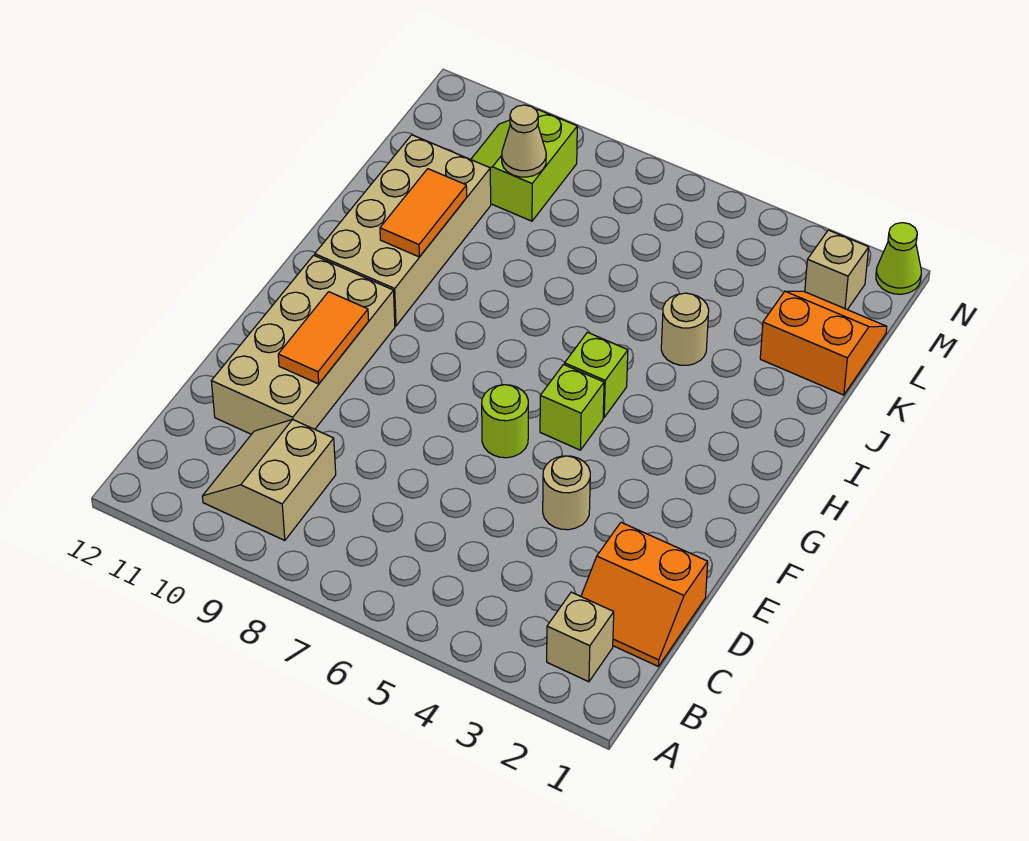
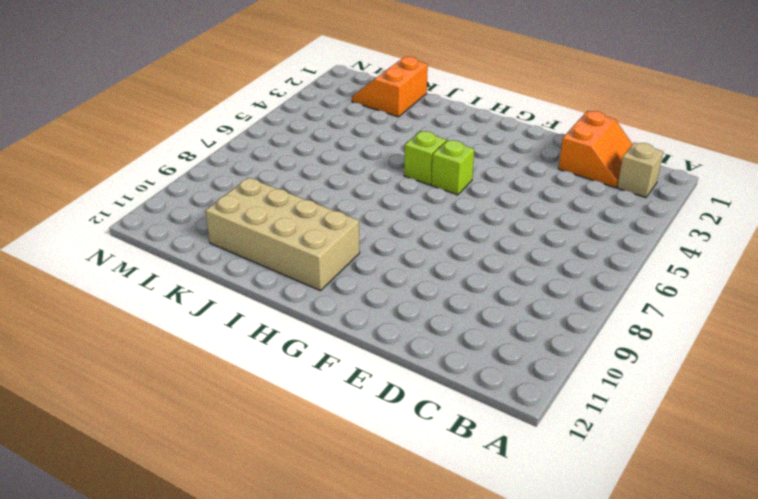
none -> tan 2x2 slope [202,420,336,541]
none -> tan 2x4 brick [211,255,395,434]
none -> tan 1x1 round brick [543,456,590,530]

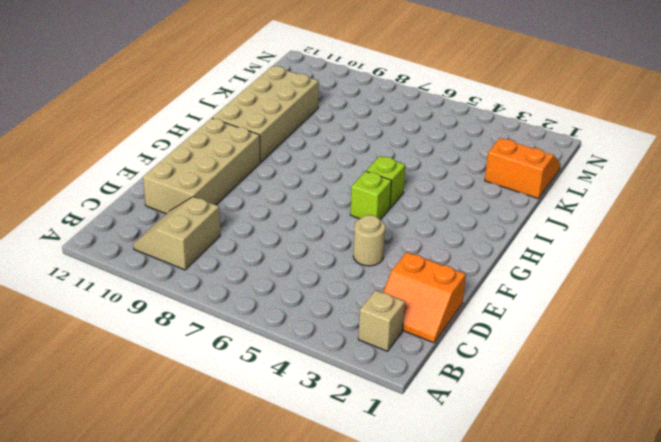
none -> lime 1x1 round brick [482,385,528,458]
none -> tan 1x1 round brick [661,293,709,365]
none -> lime 2x2 slope [471,110,577,221]

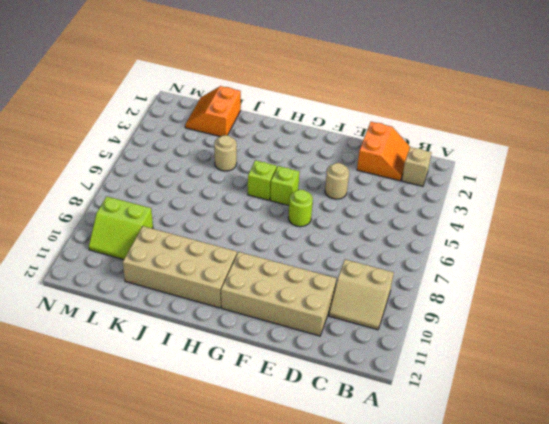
none -> tan 1x1 brick [805,230,869,310]
none -> lime 1x1 cone [876,223,921,294]
none -> orange 1x2 tile [278,292,369,384]

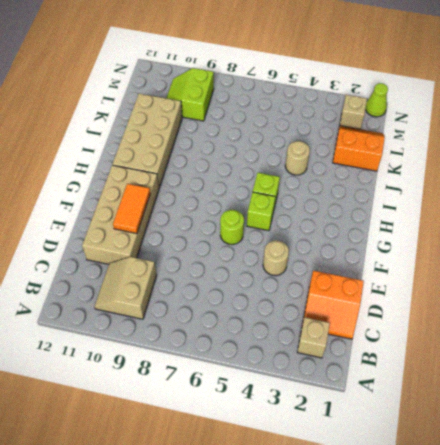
none -> orange 1x2 tile [380,169,467,257]
none -> tan 1x1 cone [502,105,546,177]

